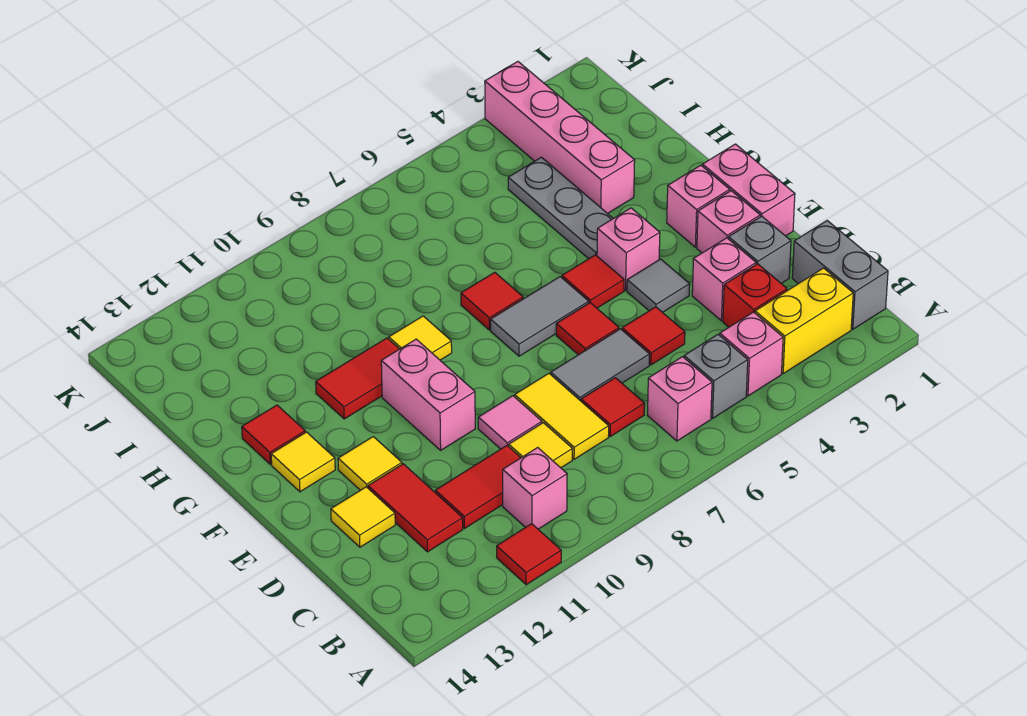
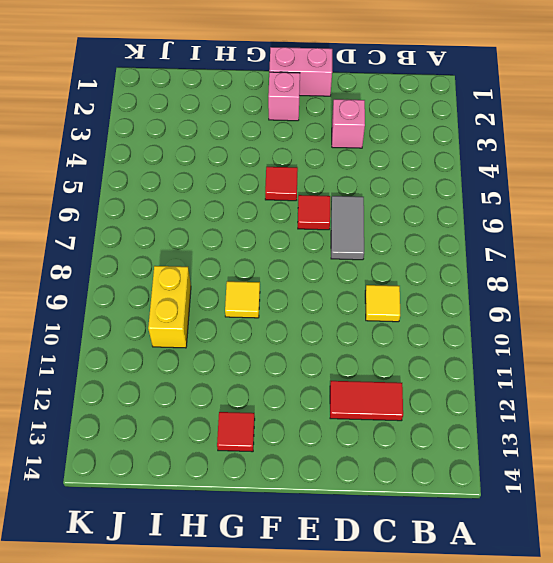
yellow 1x2 brick [148,266,191,348] -> yellow 1x2 brick moved to [755,268,853,374]
none -> red 1x1 tile [497,524,561,585]
none -> grey 1x2 brick [792,221,888,329]
none -> pink 1x1 brick [720,312,783,396]
none -> grey 1x1 brick [684,334,748,418]

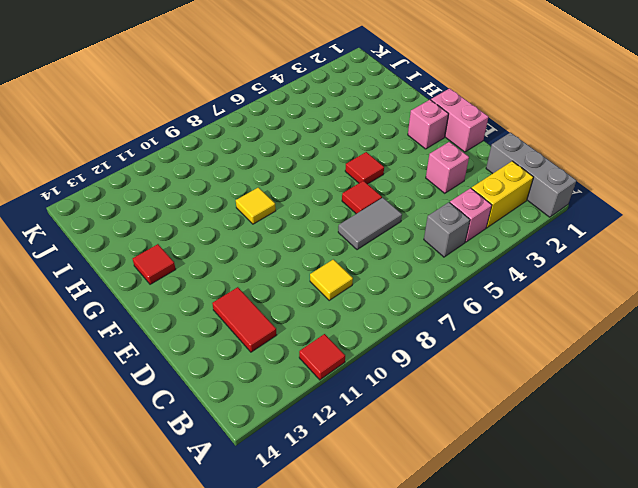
grey 1x3 brick [486,133,577,217] -> grey 1x2 brick [792,221,888,329]
none -> pink 1x1 brick [648,357,712,441]
none -> pink 1x1 brick [503,448,567,529]
none -> red 1x1 brick [723,264,787,327]
none -> red 1x1 tile [581,378,645,436]

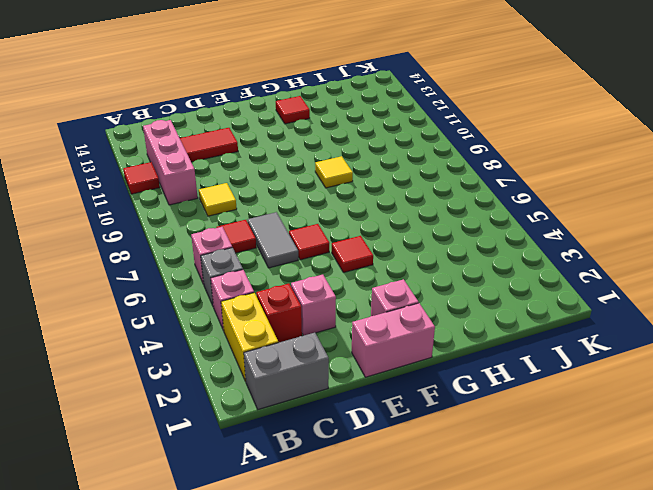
pink 1x3 brick [143,120,198,205] -> pink 1x1 brick [503,448,567,529]
none -> yellow 1x2 tile [515,374,609,459]
none -> red 1x2 tile [435,446,521,529]
none -> grey 1x1 brick [729,216,791,283]
none -> red 1x1 tile [622,307,685,365]

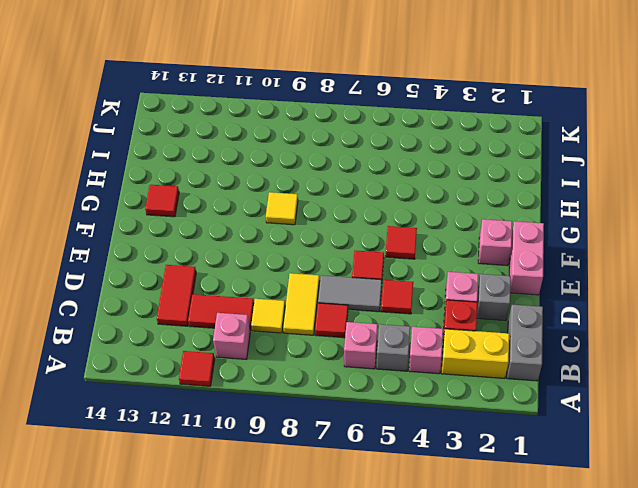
none -> pink 1x1 tile [478,396,542,449]
none -> yellow 1x1 tile [331,487,395,547]
none -> pink 1x1 brick [697,191,760,253]
none -> grey 1x1 tile [627,259,690,312]

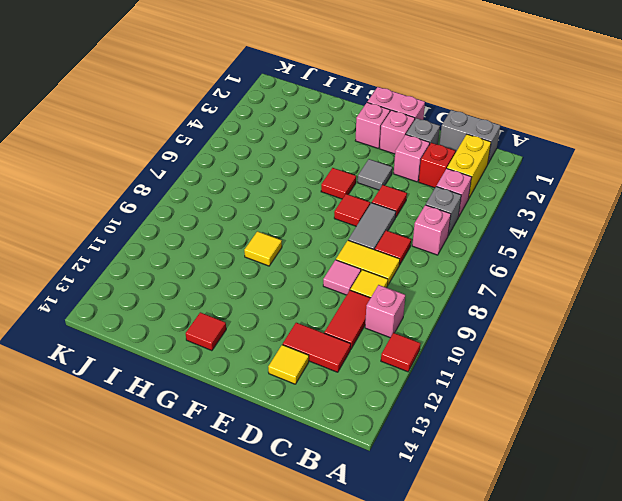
none -> pink 1x2 brick [381,339,475,450]
none -> yellow 1x1 tile [338,437,402,490]
none -> pink 1x1 brick [597,208,660,290]
none -> grey 1x2 tile [491,277,589,356]

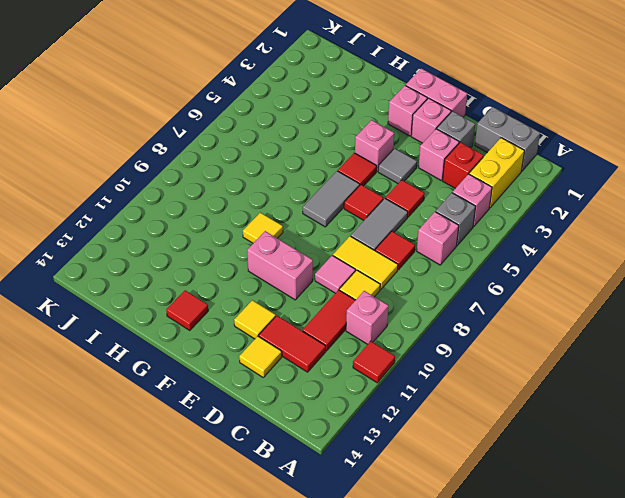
none -> yellow 1x1 tile [271,432,335,492]
none -> grey 1x3 plate [508,157,613,259]
none -> red 1x1 tile [461,272,523,330]
none -> red 1x2 tile [316,338,399,419]

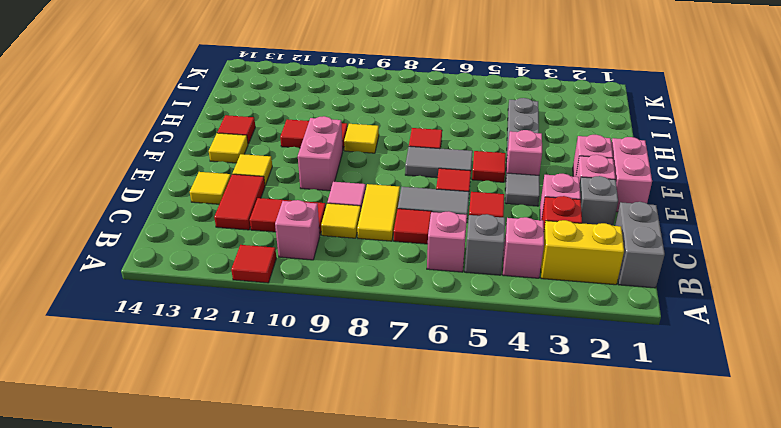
none -> pink 1x4 brick [485,62,635,214]

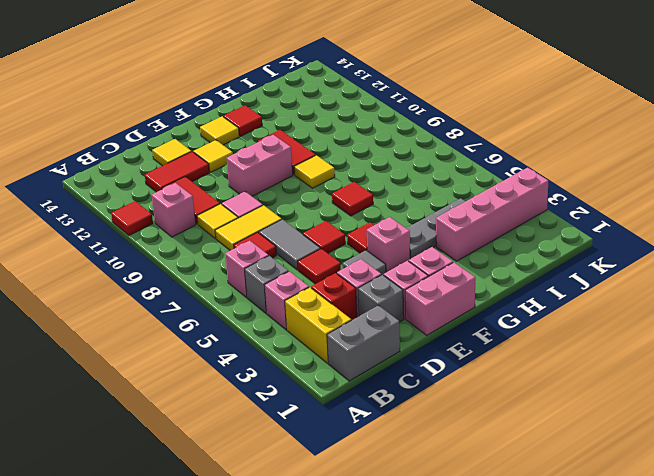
none -> grey 1x2 tile [491,277,589,356]

